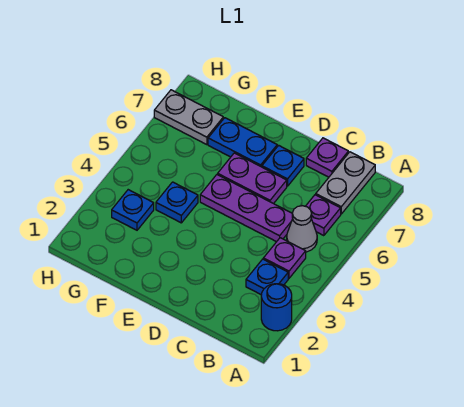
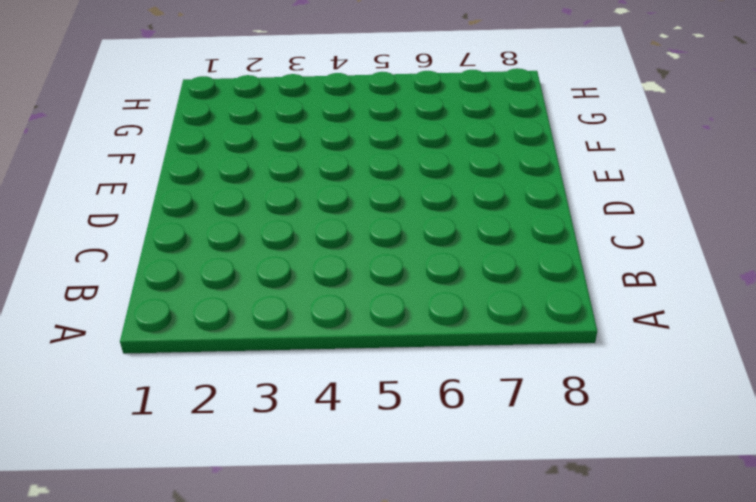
none -> blue 1x1 round brick [261,284,292,331]
none -> blue 1x1 plate [246,259,288,295]
none -> purple 1x1 plate [263,238,306,278]

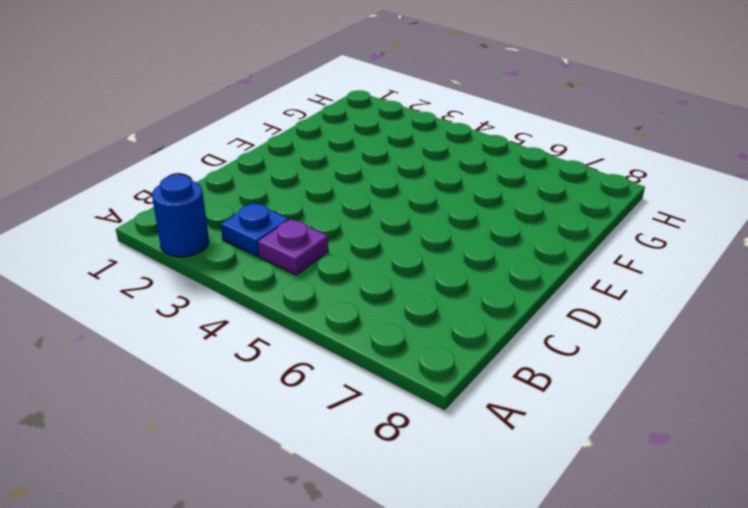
none -> grey 1x1 cone [287,206,317,252]
none -> purple 1x1 plate [306,195,341,236]
none -> grey 1x2 plate [316,152,375,214]

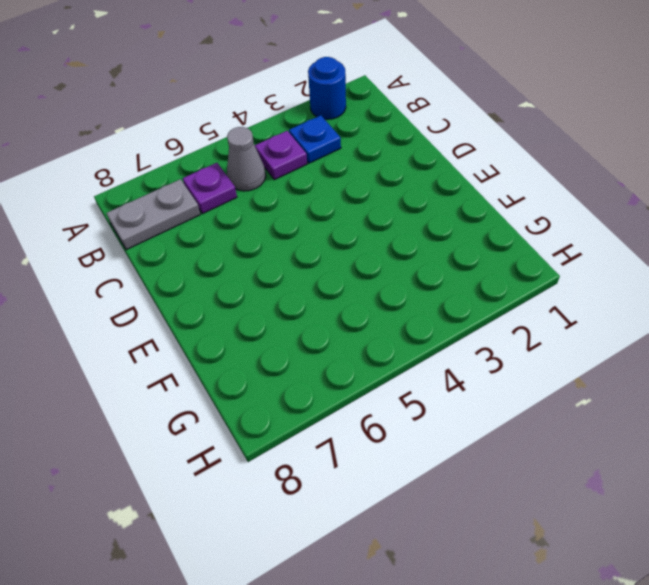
none -> purple 1x3 plate [200,175,293,242]
none -> purple 1x1 plate [306,138,348,177]
none -> purple 1x2 plate [218,153,287,204]

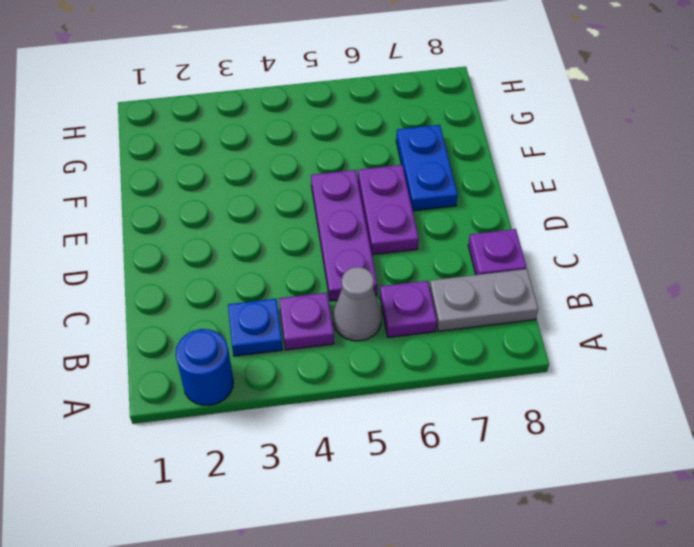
none -> blue 1x1 plate [262,145,304,186]
none -> blue 1x1 plate [156,182,198,223]
none -> blue 1x1 plate [112,190,154,230]

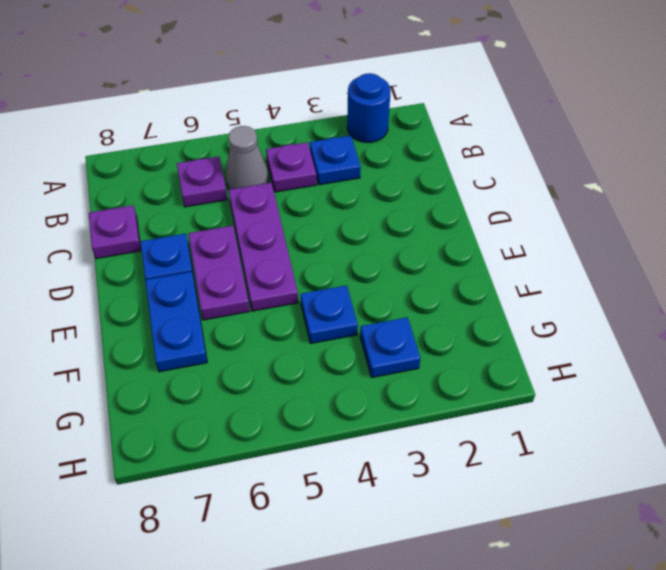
none -> grey 1x2 plate [316,152,375,214]
none -> grey 1x2 plate [154,90,223,145]

